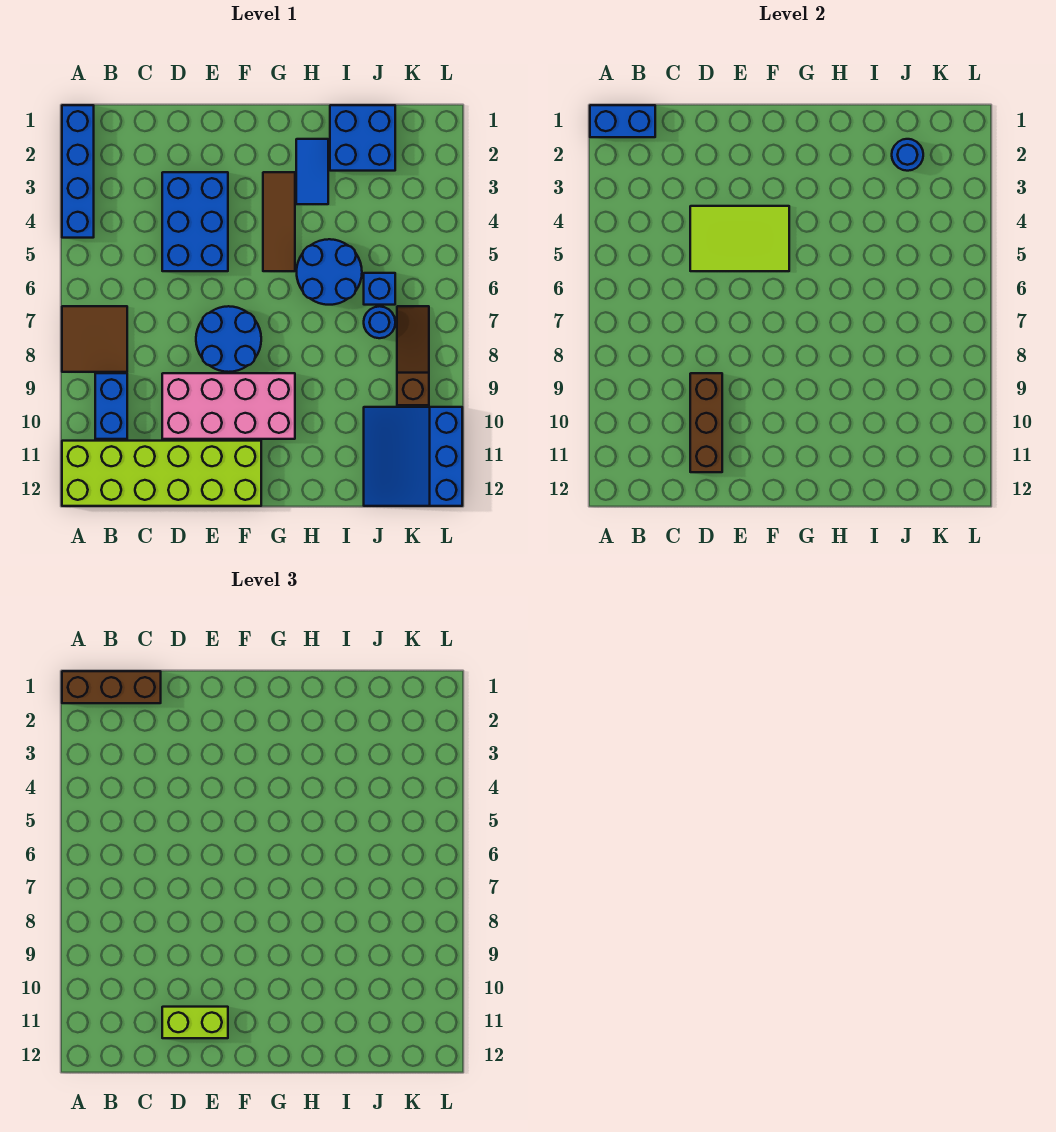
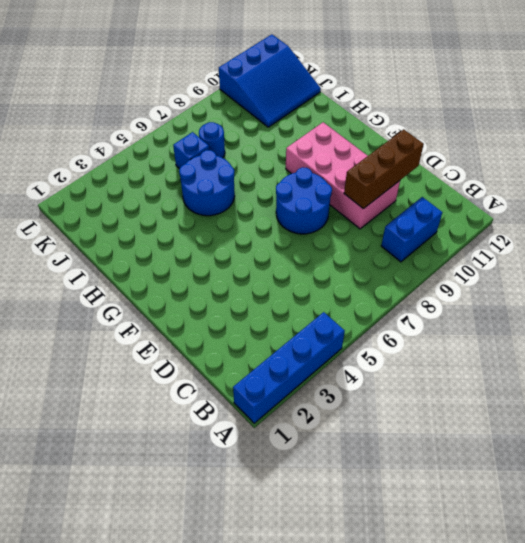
none -> brown 2x2 tile [62,306,127,372]
none -> lime 2x6 brick [62,441,261,506]
none -> blue 2x3 brick [162,172,228,271]

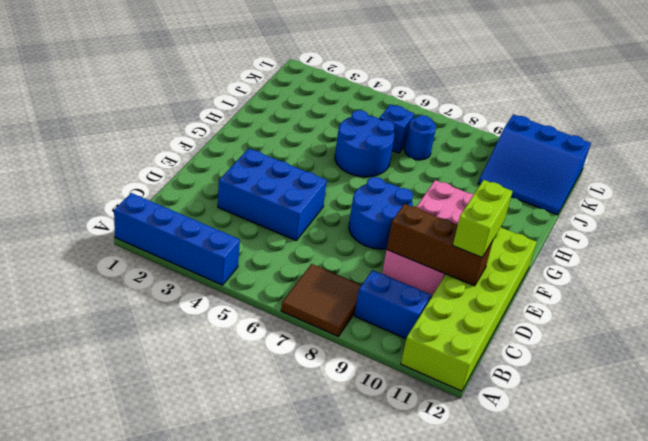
none -> brown 1x3 tile [263,172,295,271]
none -> blue 1x2 tile [296,139,328,204]
none -> blue 2x2 brick [330,105,395,171]

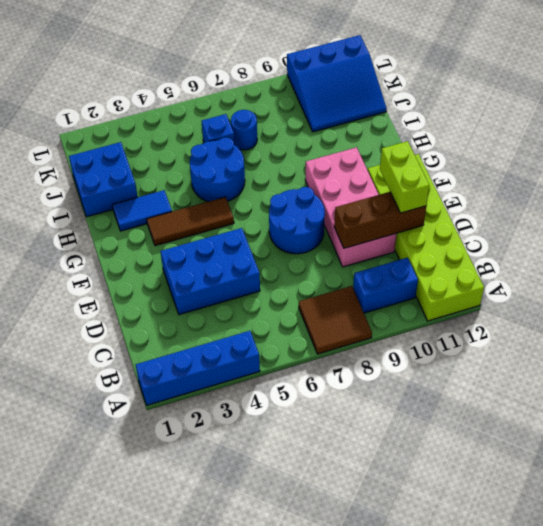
none -> brown 1x3 slope [397,306,429,405]
none -> blue 1x2 brick [590,105,655,137]
none -> lime 2x3 tile [690,206,789,271]

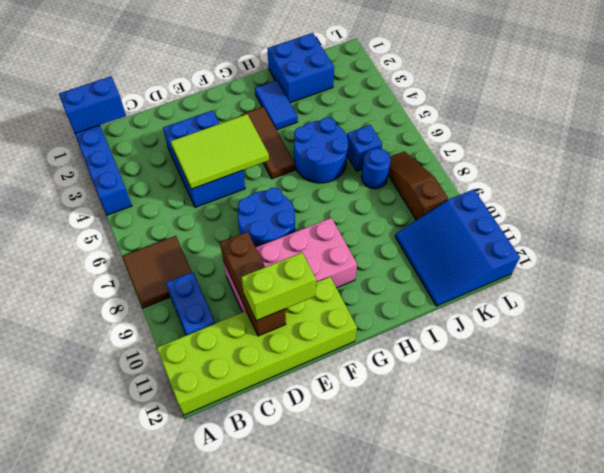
none -> blue 1x1 round brick [892,139,923,171]
none -> brown 1x3 brick [62,671,161,703]

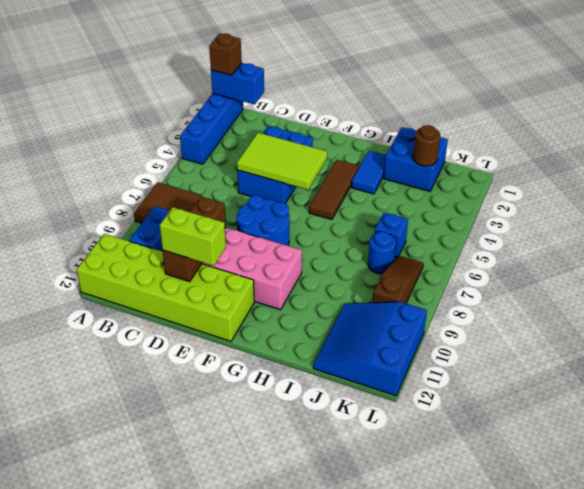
brown 1x1 brick [209,33,242,75] -> brown 1x3 brick [62,671,161,703]
brown 1x1 round brick [413,125,440,166] -> blue 1x1 round brick [892,139,923,171]
none -> blue 2x2 round brick [297,239,362,305]

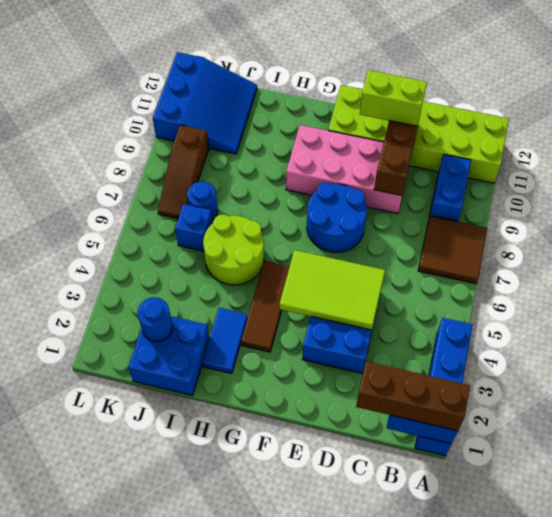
lime 2x2 round brick [203,214,264,285] -> blue 2x2 round brick [297,239,362,305]

